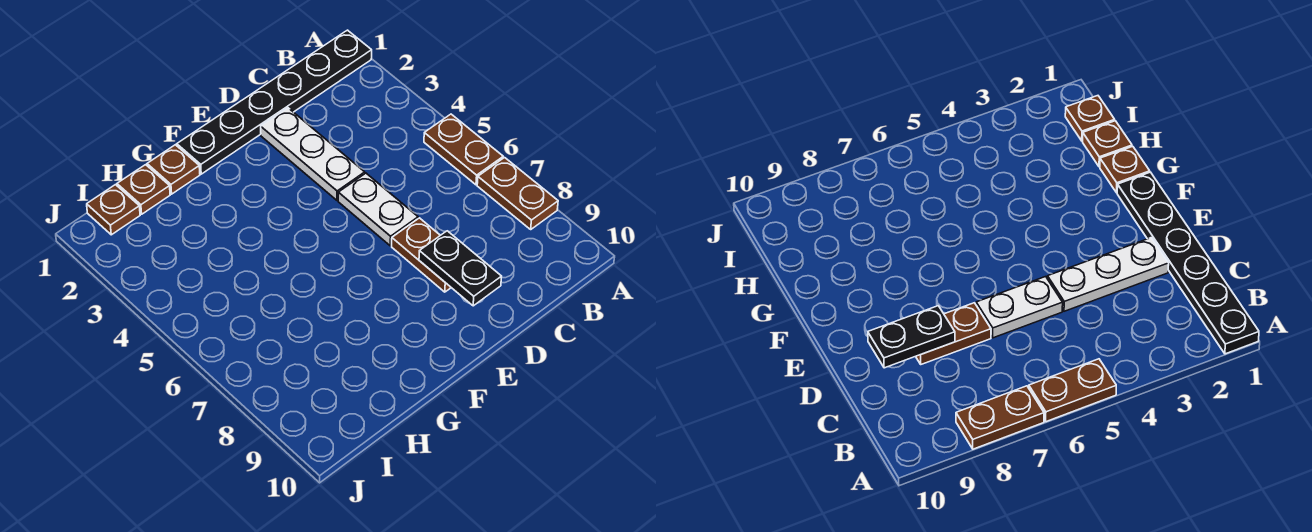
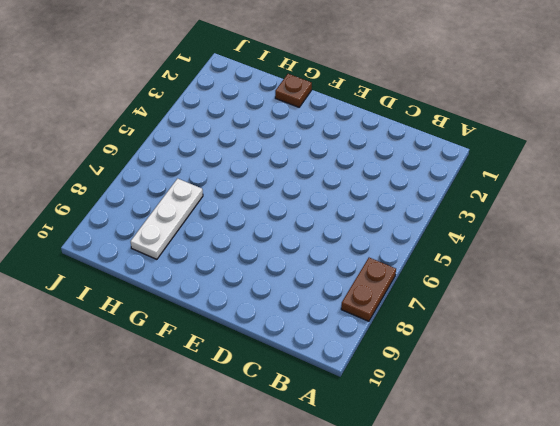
white 1x3 plate [131,179,203,259] -> white 1x3 plate moved to [261,108,365,201]
none -> black 1x6 plate [177,30,372,174]
none -> brown 1x2 plate [424,114,503,185]

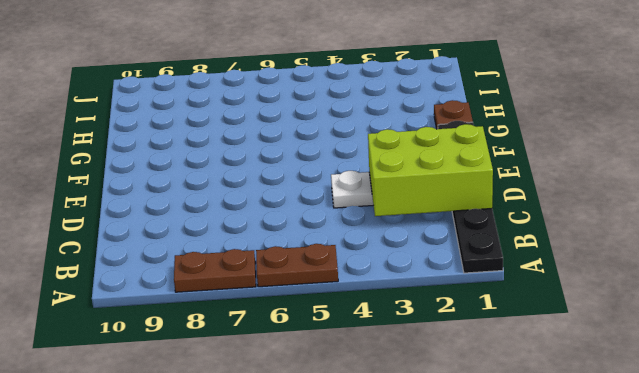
lime 2x3 brick [368,124,493,216] -> none
none -> white 1x2 plate [338,173,418,246]
none -> brown 1x2 plate [392,218,451,292]

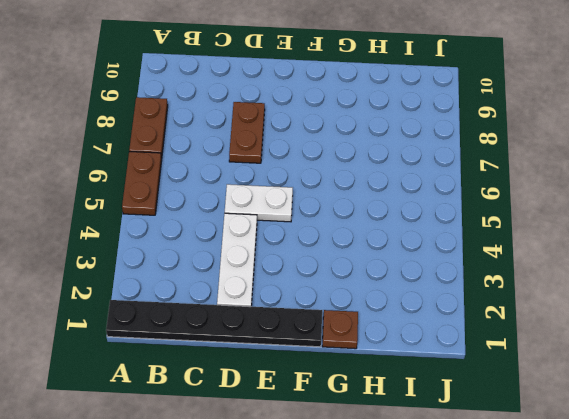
white 1x2 plate [225,184,293,222] -> white 1x2 plate turned to [338,173,418,246]
none -> brown 1x1 plate [117,165,170,214]
none -> brown 1x1 plate [87,185,140,235]

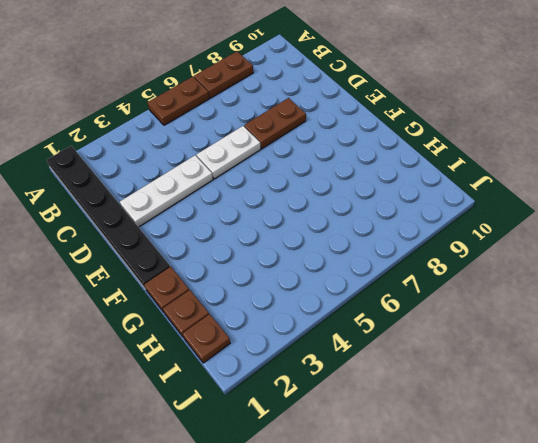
none -> black 1x2 plate [419,231,502,306]

